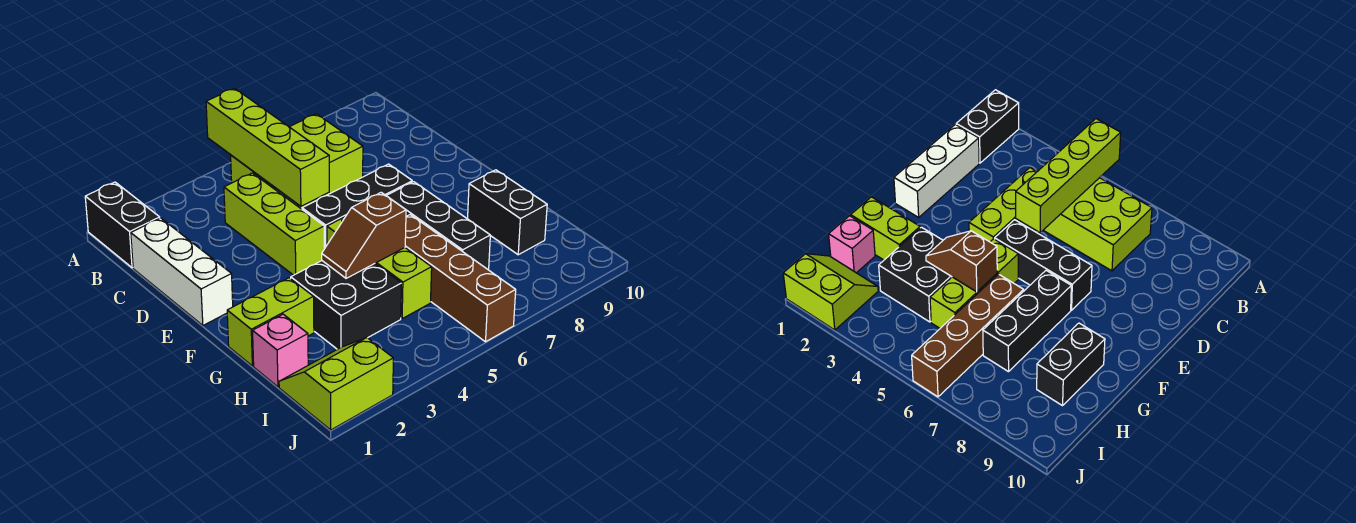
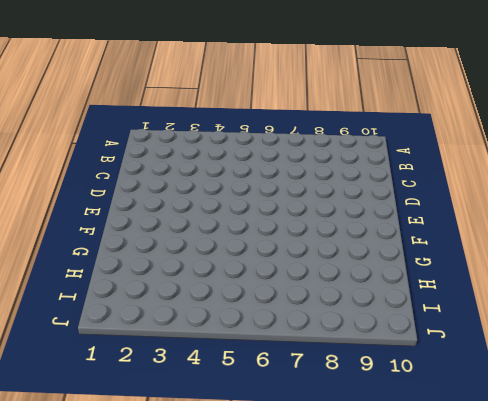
none -> black 1x2 brick [85,182,160,268]
none -> lime 2x3 brick [231,114,363,209]
none -> white 1x3 brick [131,218,233,325]

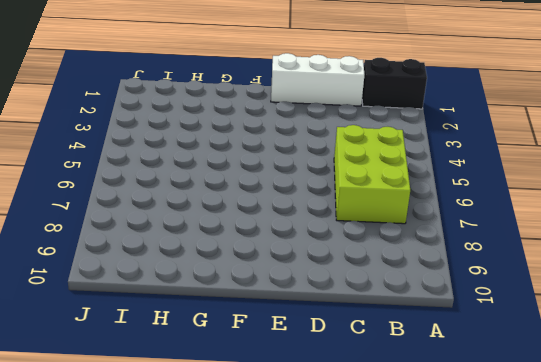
none -> lime 1x3 brick [224,173,324,275]
none -> black 1x3 brick [302,164,412,249]
none -> lime 1x3 brick [327,215,432,319]

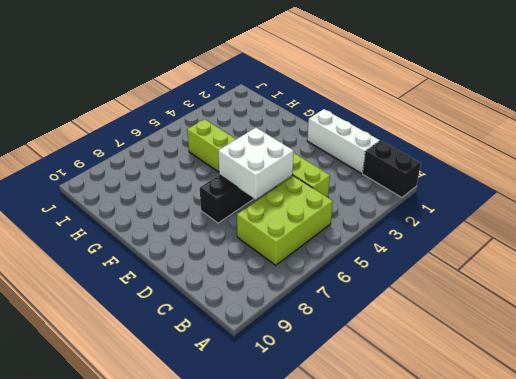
white 2x2 brick [218,128,294,200] -> lime 1x4 brick [206,88,329,206]
none -> black 1x3 brick [386,182,490,270]
none -> lime 1x2 brick [227,278,314,366]
none -> black 2x2 brick [291,261,401,349]

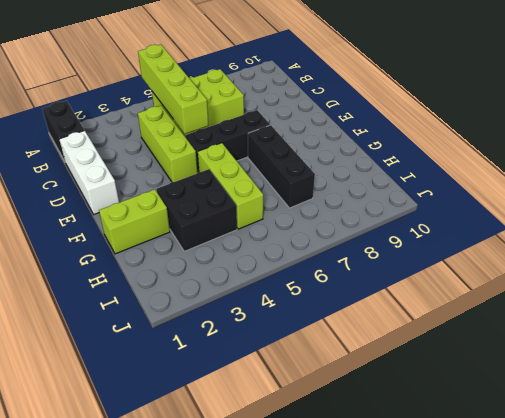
none -> brown 1x4 brick [405,215,516,342]
none -> black 1x2 brick [468,170,547,255]
none -> pink 1x1 brick [253,314,308,387]

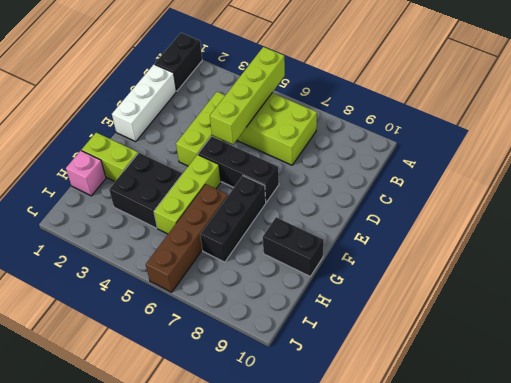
black 1x2 brick [263,217,324,276] -> black 1x2 brick turned to [468,170,547,255]
none -> lime 2x2 slope [279,338,393,430]
none -> brown 1x2 slope [322,192,406,278]

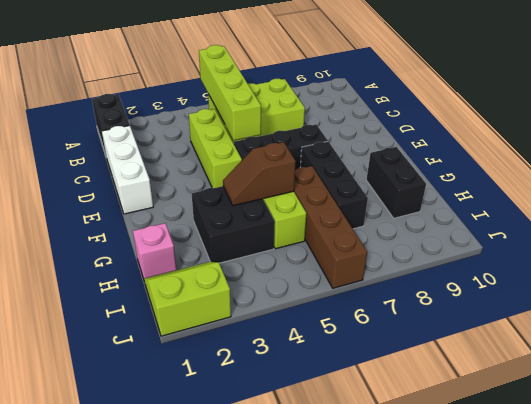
none -> lime 1x2 brick [227,278,314,366]

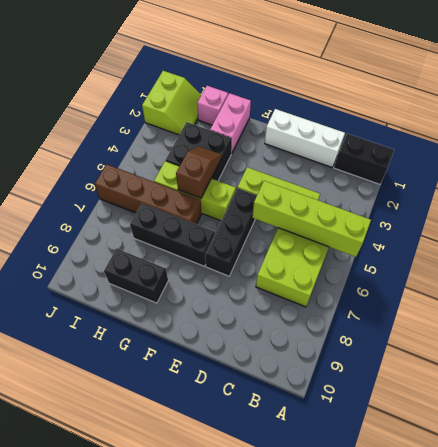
pink 1x2 brick [210,93,251,153] -> lime 1x2 brick [227,278,314,366]

